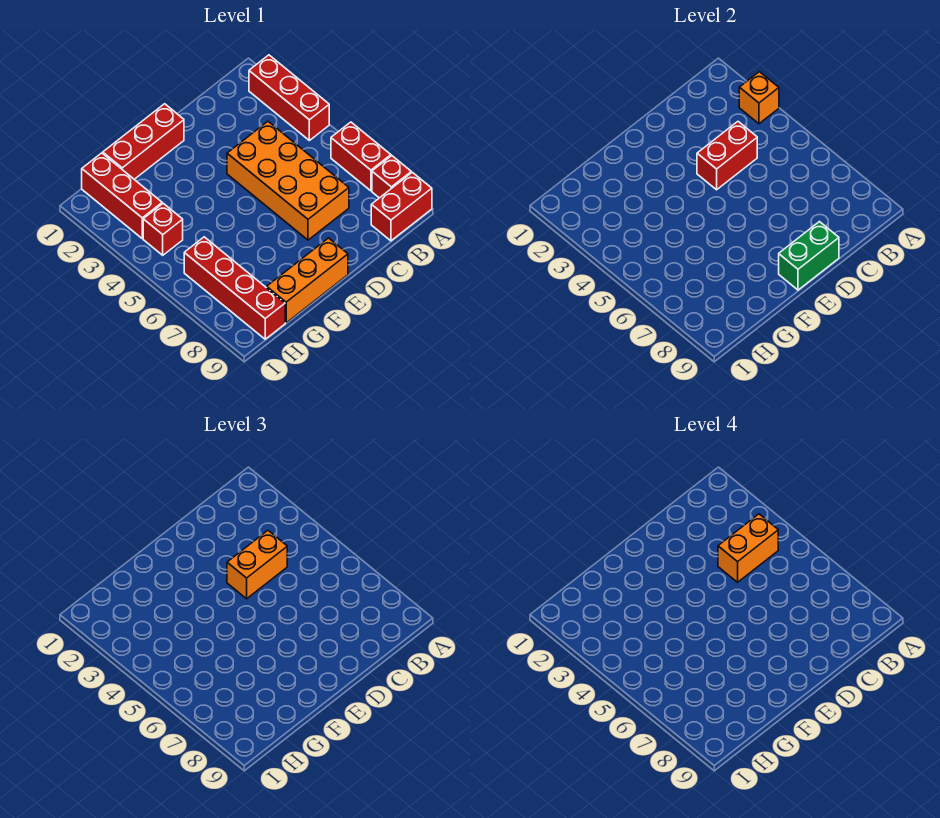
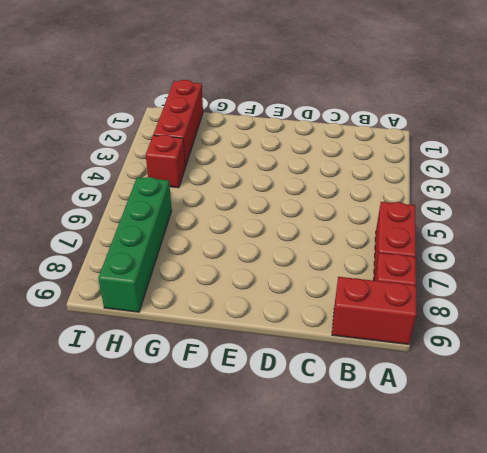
green 1x4 brick [98,177,172,312] -> red 1x4 brick [184,237,285,339]
none -> red 1x3 brick [249,55,329,140]
none -> orange 2x4 brick [227,122,349,240]
none -> red 1x3 brick [103,104,184,179]

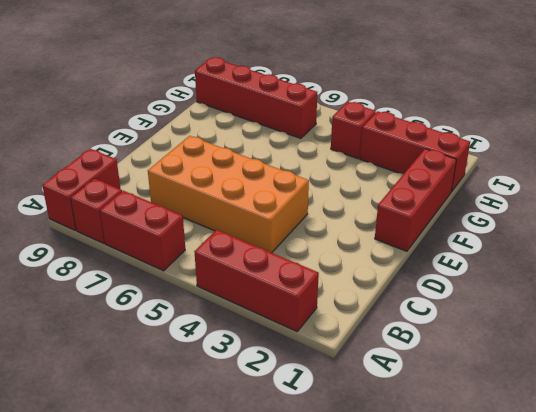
none -> orange 1x3 brick [267,238,348,323]
none -> orange 1x1 brick [739,72,779,124]
none -> red 1x2 brick [697,122,757,190]

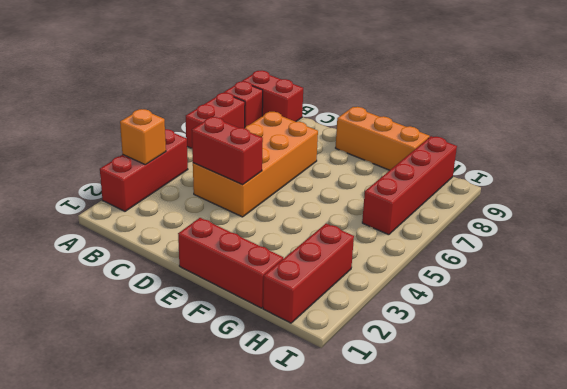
none -> red 1x1 brick [143,203,183,255]
none -> green 1x2 brick [779,222,839,290]
none -> orange 1x2 brick [227,531,287,599]

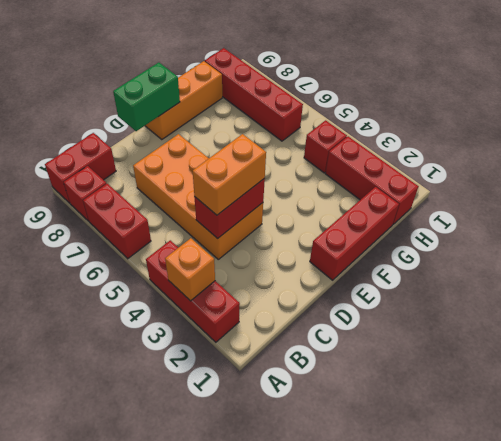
none -> orange 1x2 brick [718,514,778,582]

